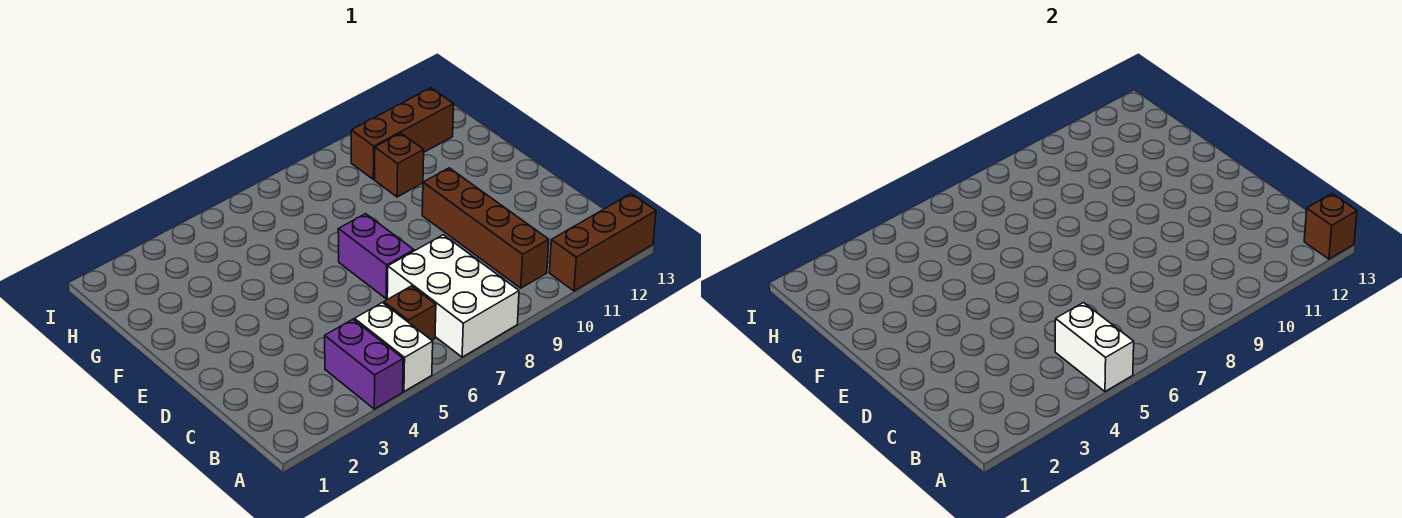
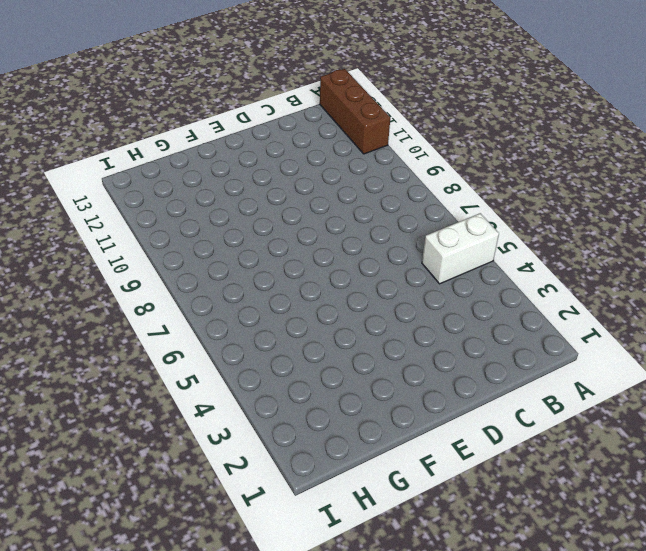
none -> purple 1x2 brick [325,319,403,409]
none -> white 2x3 brick [387,235,519,357]

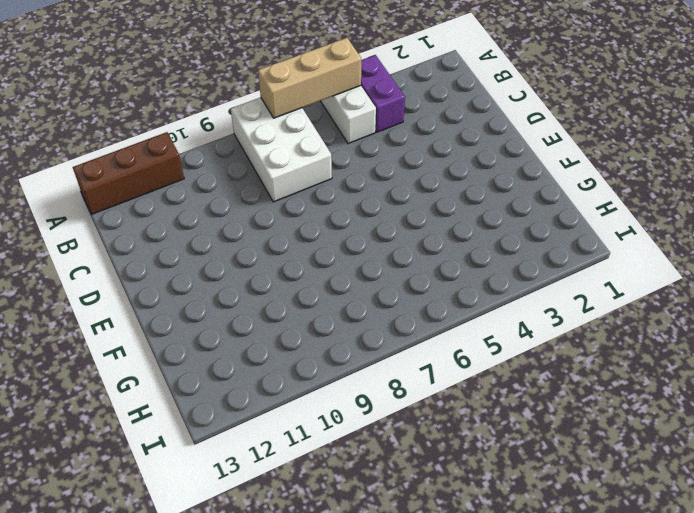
tan 1x3 brick [258,38,361,118] -> white 1x2 brick [1055,303,1134,392]
none -> brown 1x1 brick [384,286,436,340]
none -> brown 1x4 brick [422,168,549,288]

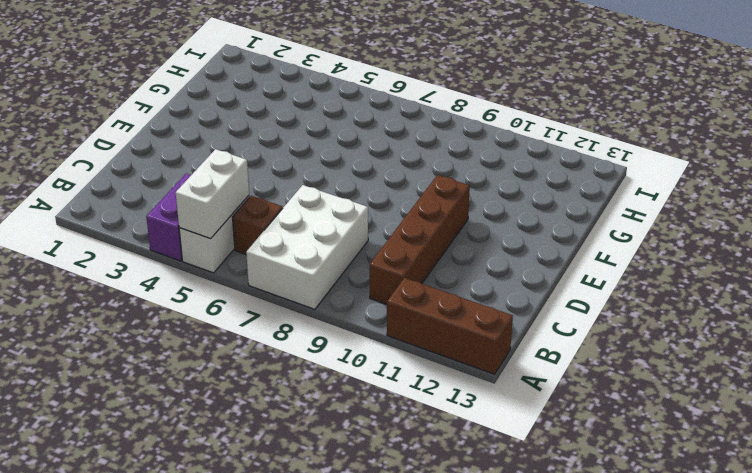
none -> purple 1x2 brick [338,214,414,299]
none -> brown 1x1 brick [375,133,424,197]

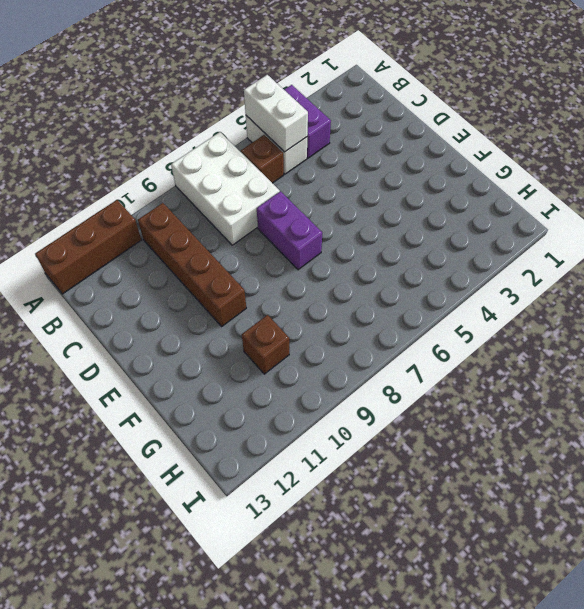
none -> brown 1x3 brick [351,88,454,180]
none -> brown 1x1 brick [1304,194,1357,259]

